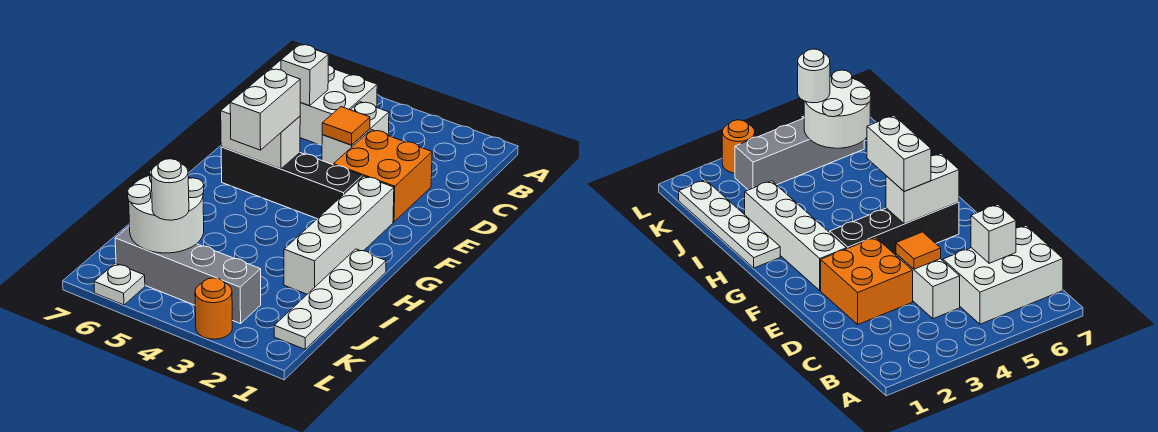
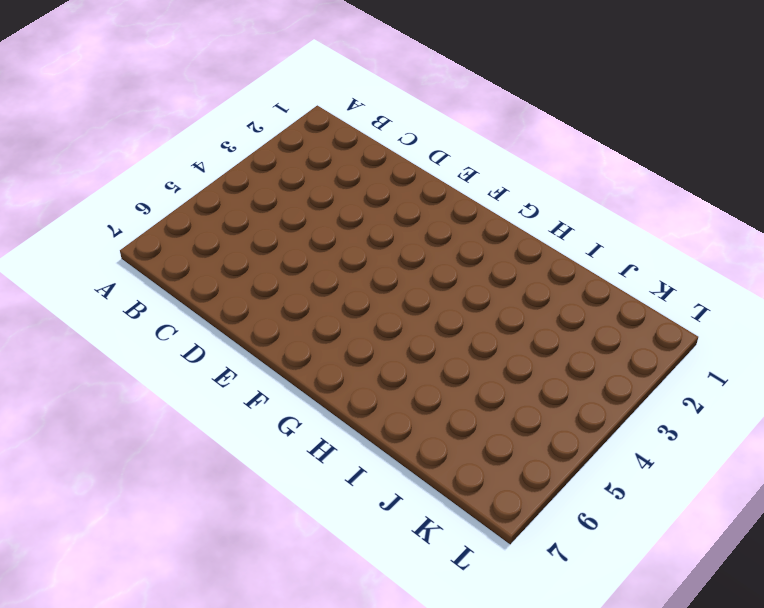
none -> white 2x3 brick [271,60,377,145]
none -> white 1x2 brick [322,102,389,165]
none -> orange 2x2 brick [334,130,432,222]

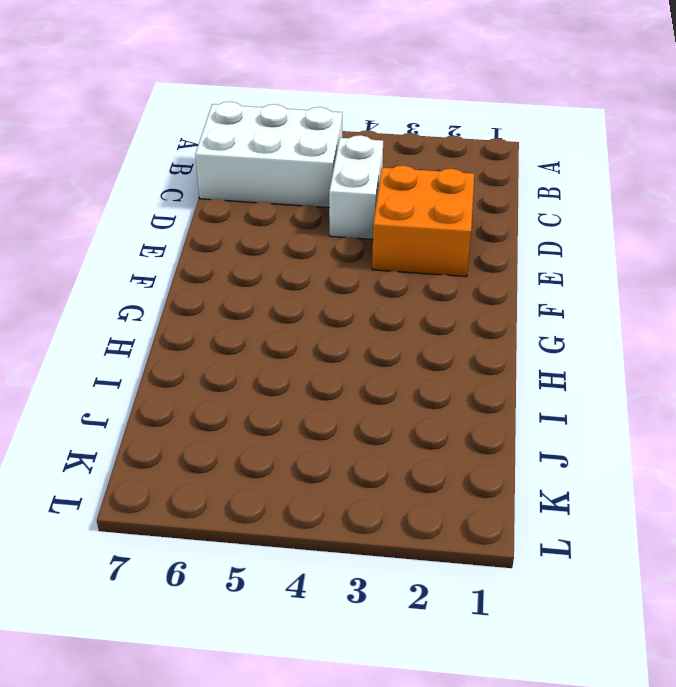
none -> white 1x4 brick [284,176,394,294]
none -> black 1x4 brick [221,147,362,219]
none -> white 1x4 plate [274,249,386,349]

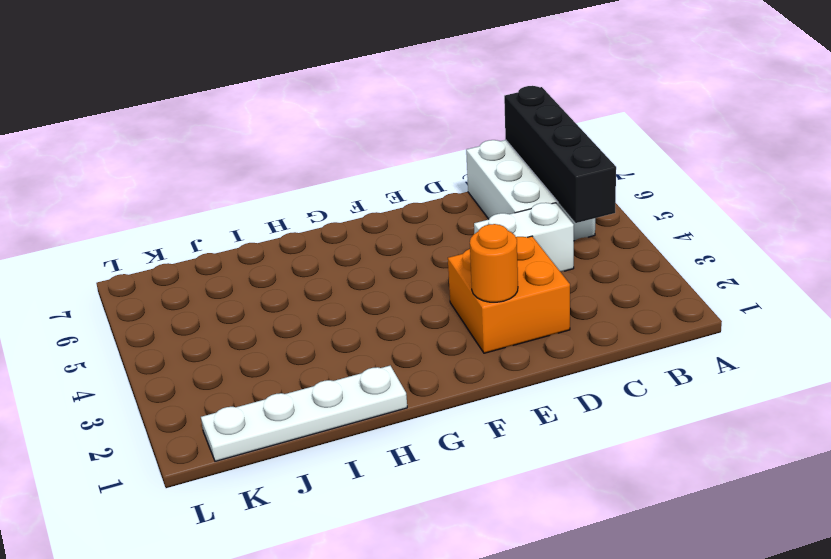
black 1x4 brick [504,86,616,223] -> black 1x4 brick moved to [221,147,362,219]
orange 1x1 round brick [470,224,518,302] -> orange 1x1 round brick moved to [195,278,233,339]
none -> white 1x4 brick [284,176,394,294]
none -> grey 1x4 brick [115,226,261,324]
none -> white 1x1 plate [94,263,145,305]

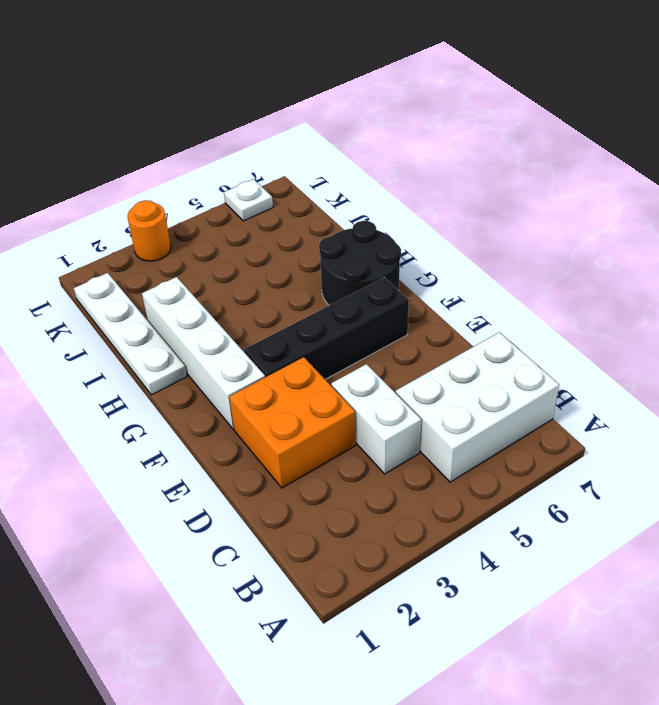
black 2x2 round brick [319,221,401,305] -> none
none -> grey 1x4 brick [115,226,261,324]
none -> white 1x1 brick [281,44,328,106]
none -> orange 1x1 tile [322,107,370,145]

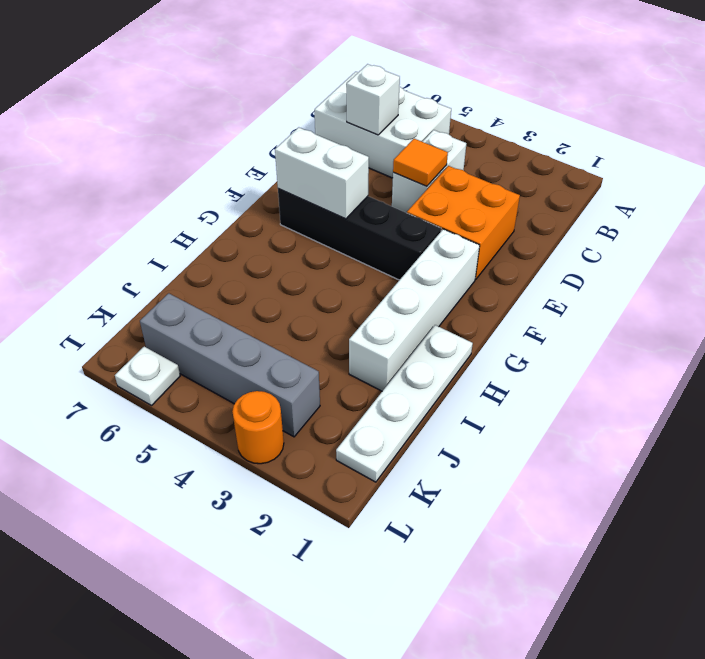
none -> white 2x2 round brick [128,169,204,253]
none -> white 1x2 brick [230,69,300,150]
none -> white 1x1 round brick [151,159,189,220]

